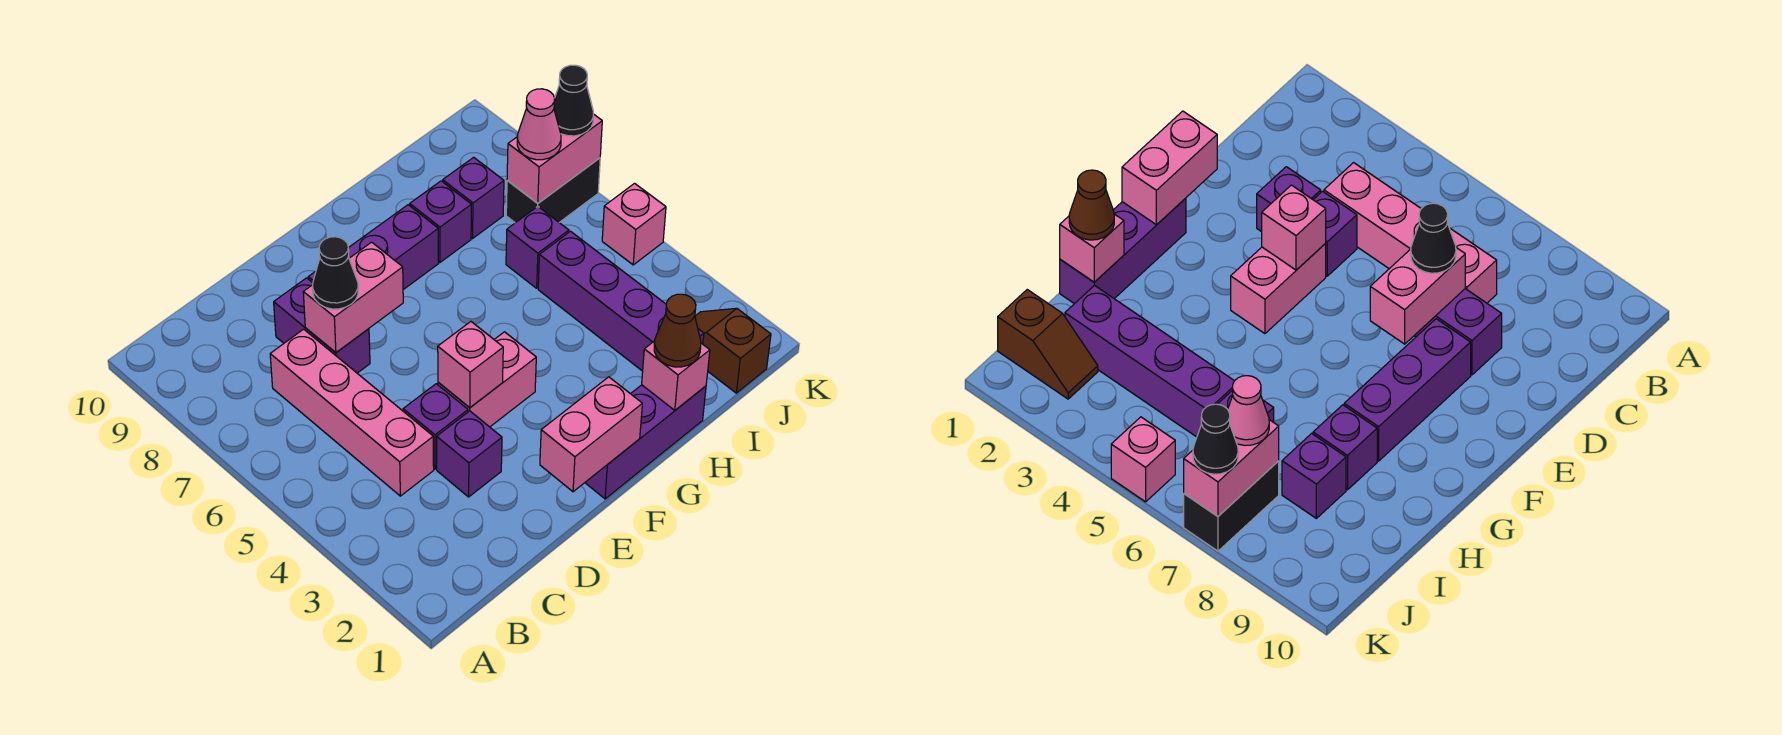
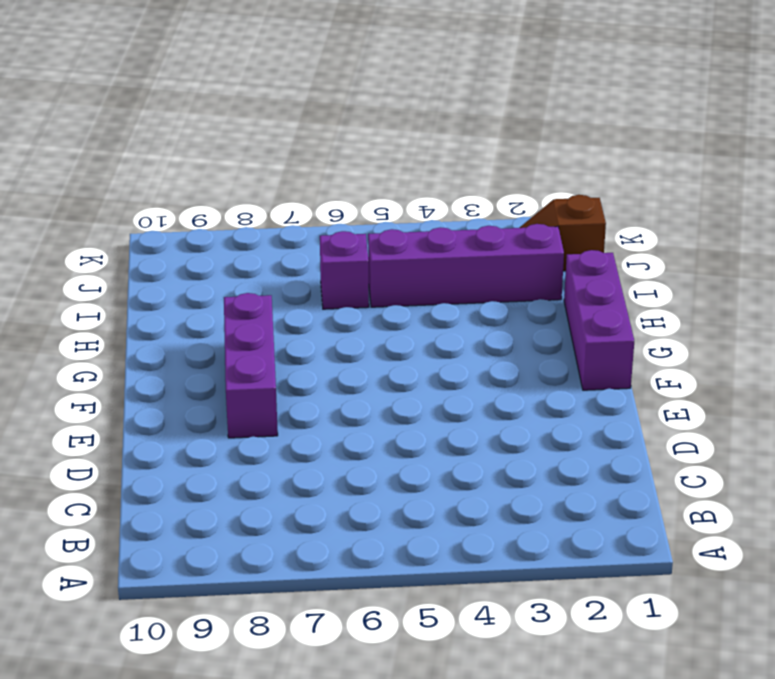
none -> pink 1x4 brick [270,329,434,496]
none -> purple 1x1 brick [437,411,502,497]
none -> purple 1x1 brick [403,384,468,469]

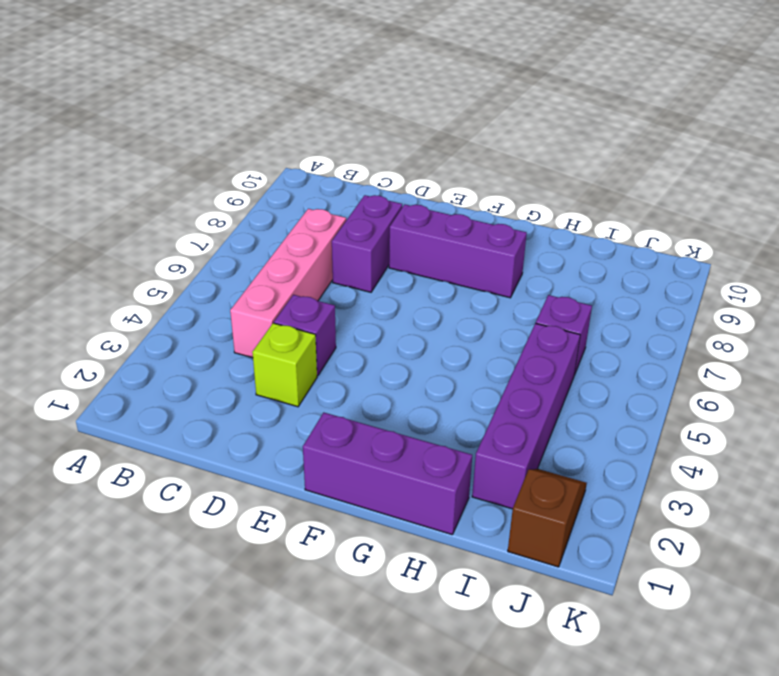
lime 1x1 brick [252,323,317,407] -> purple 1x1 brick [437,411,502,497]
none -> pink 1x2 brick [438,332,536,427]
none -> purple 1x1 brick [410,181,471,262]
none -> purple 1x1 brick [443,157,504,238]

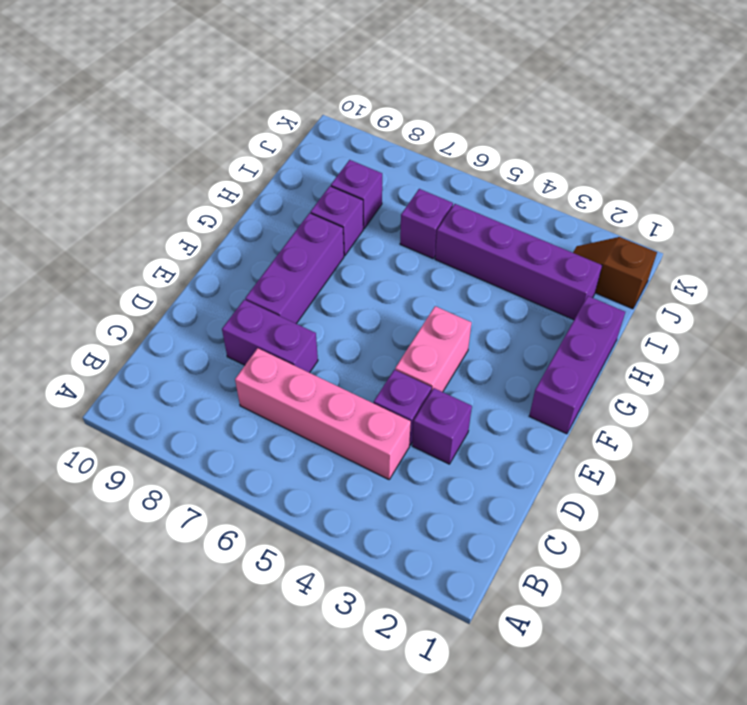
none -> black 1x2 brick [506,158,600,223]
none -> pink 1x1 brick [602,183,666,265]
none -> pink 1x2 brick [303,242,403,352]

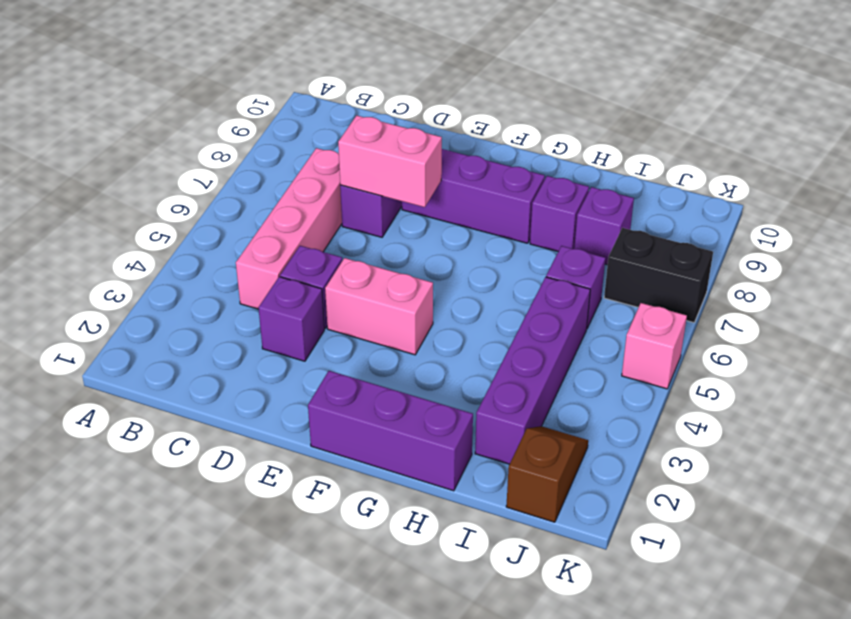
none -> pink 1x2 brick [540,377,642,492]
none -> pink 1x1 brick [438,322,503,408]
none -> pink 1x1 brick [642,341,710,410]

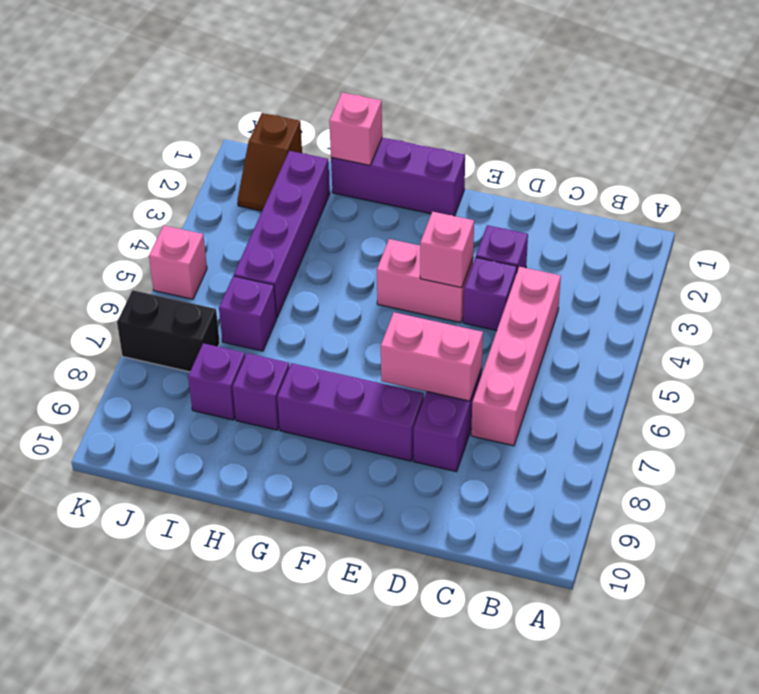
none -> pink 1x2 brick [540,377,642,492]
none -> pink 1x2 brick [507,114,602,203]
none -> black 1x1 cone [313,237,358,309]

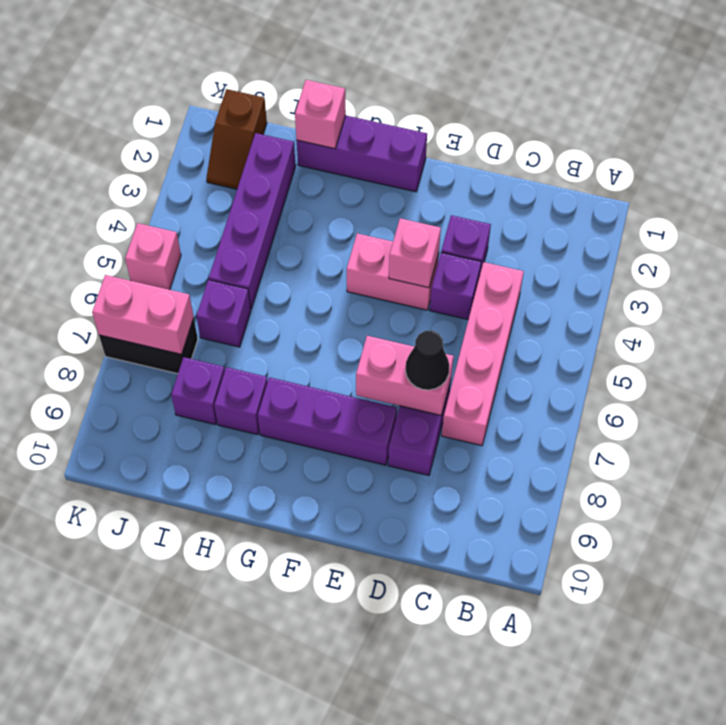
none -> pink 1x2 brick [540,377,642,492]
none -> brown 1x1 cone [654,294,701,367]
none -> pink 1x1 cone [517,89,561,160]

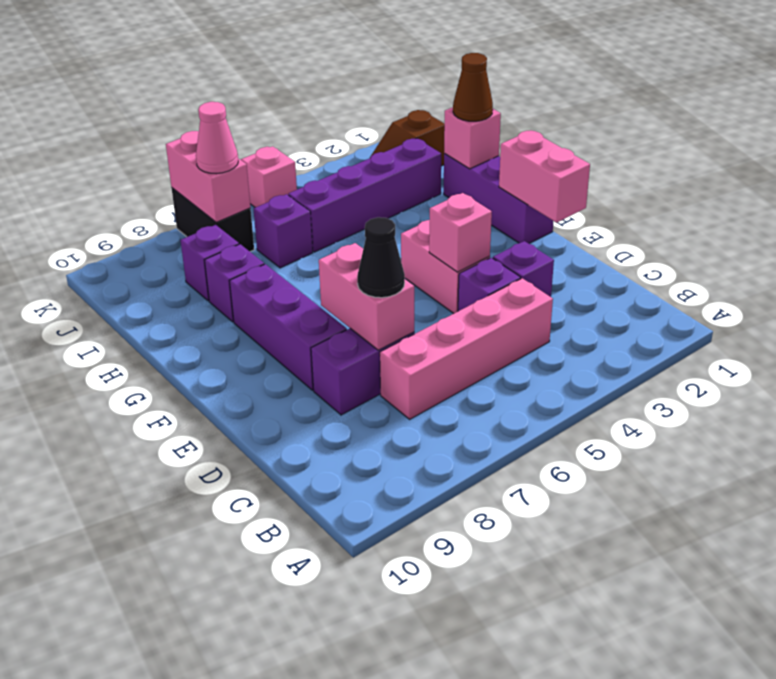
none -> black 1x1 cone [554,65,593,136]

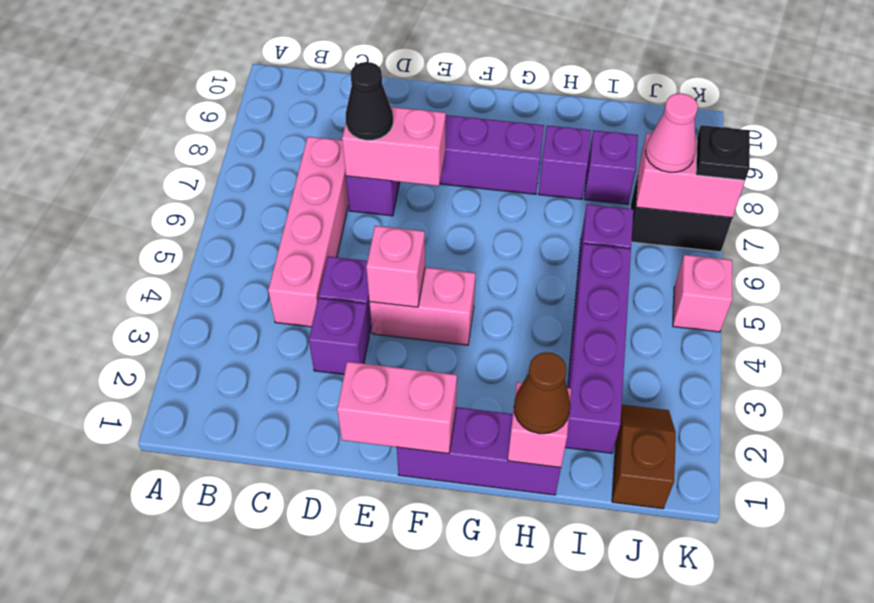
black 1x1 plate [696,125,750,180] -> black 1x1 cone [554,65,593,136]

